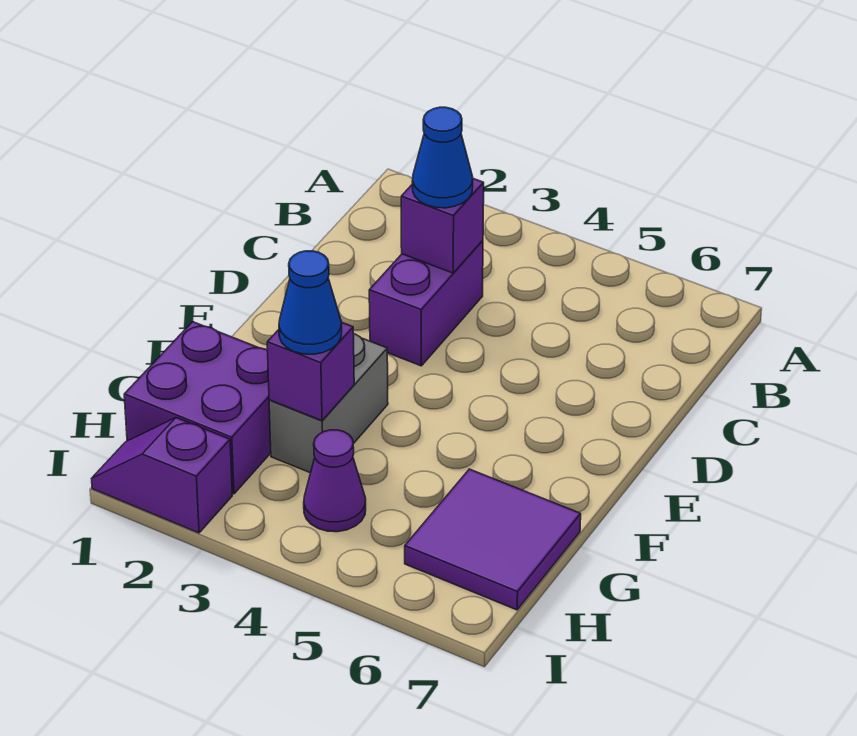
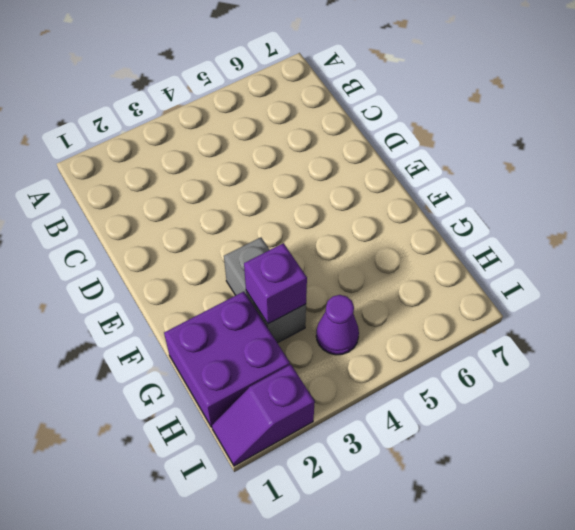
none -> purple 1x2 brick [369,240,483,366]
none -> purple 2x2 tile [405,469,581,610]

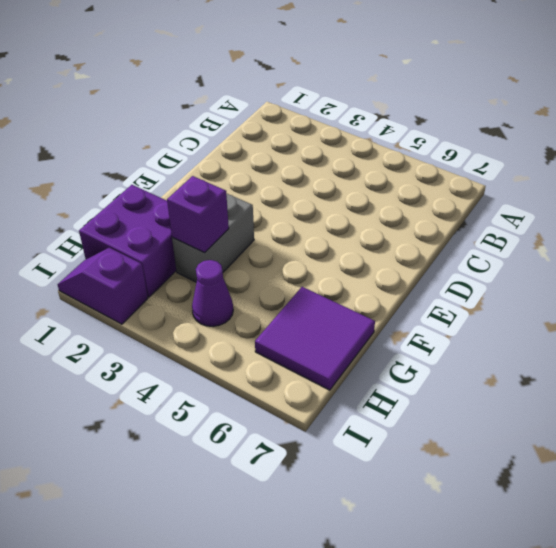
none -> purple 1x2 brick [369,240,483,366]
none -> purple 1x1 brick [401,179,484,273]

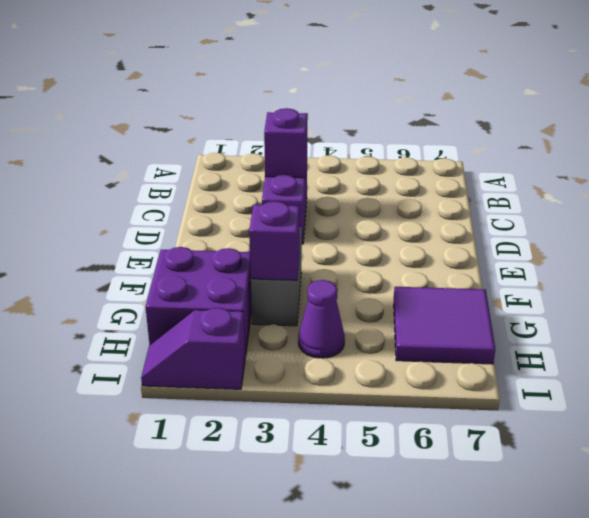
none -> blue 1x1 cone [412,107,473,208]
none -> blue 1x1 cone [279,251,342,354]

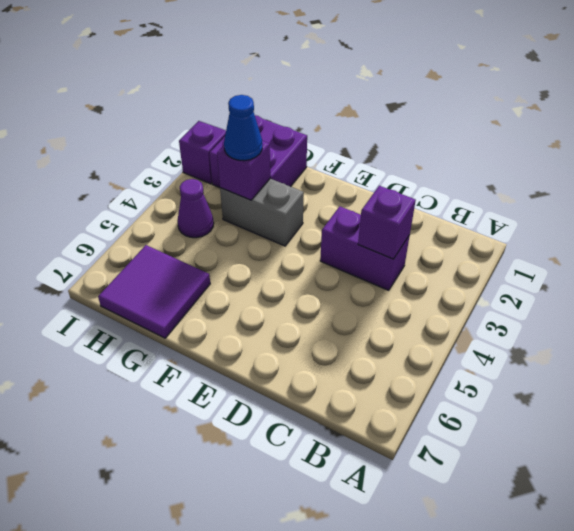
none -> blue 1x1 cone [412,107,473,208]

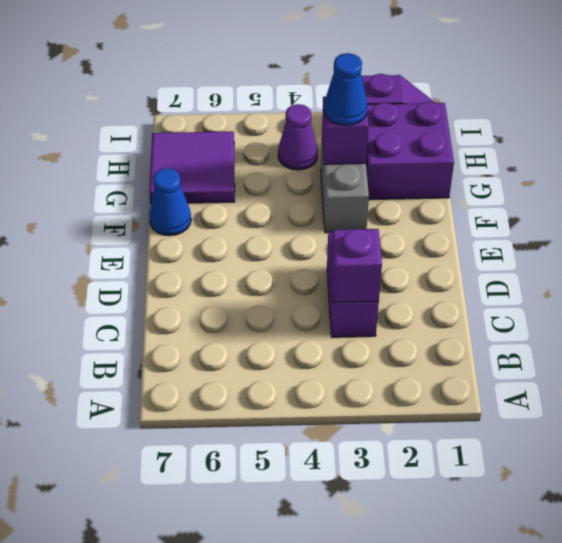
blue 1x1 cone [149,168,191,236] -> blue 1x1 cone moved to [412,107,473,208]

